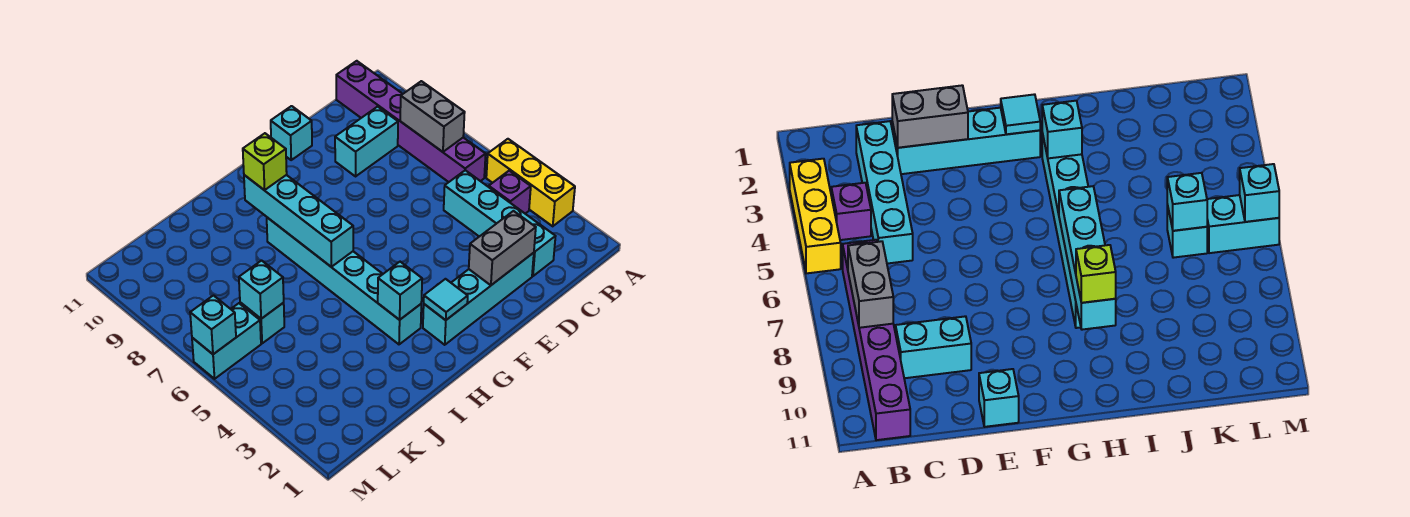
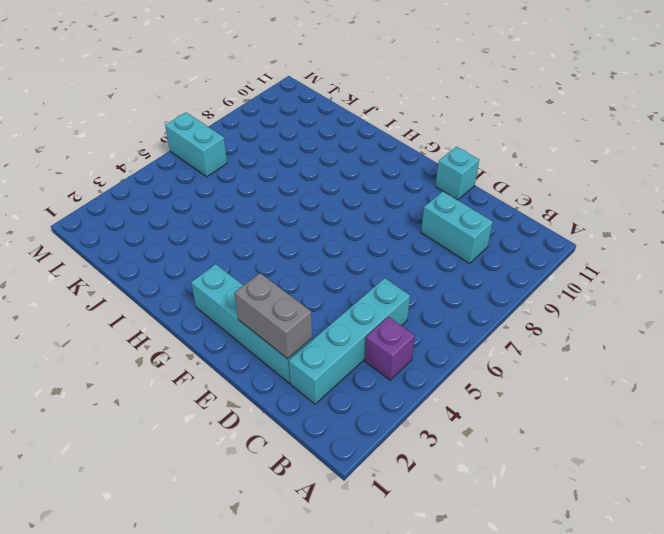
none -> yellow 1x3 brick [486,139,575,226]
none -> purple 1x6 brick [336,61,486,182]
none -> cyan 1x6 brick [267,218,421,344]

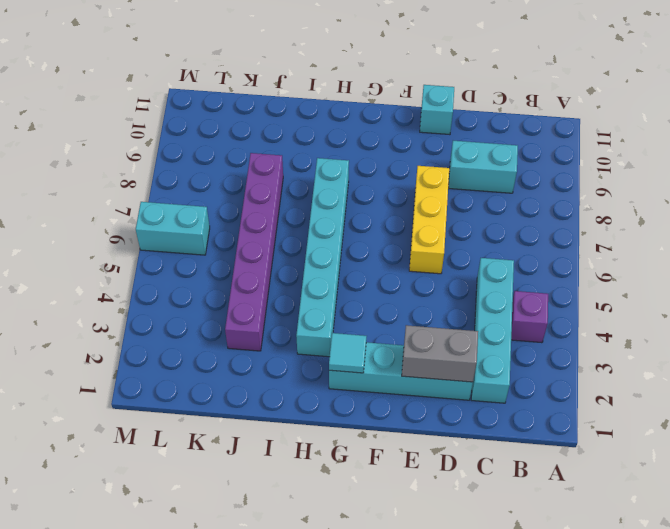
yellow 1x3 brick [409,166,449,274] -> yellow 1x3 brick moved to [486,139,575,226]
purple 1x6 brick [225,153,283,351] -> purple 1x6 brick moved to [336,61,486,182]
none -> cyan 1x1 brick [240,302,284,343]
none -> grey 1x2 brick [400,81,465,152]
none -> cyan 1x1 brick [378,262,422,320]

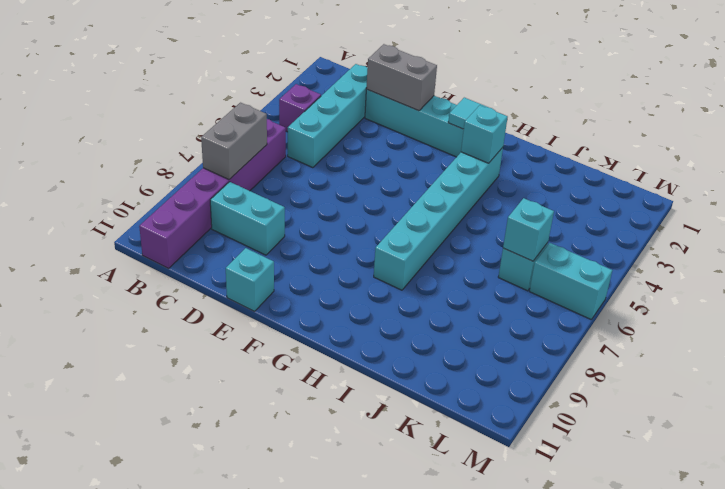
none -> yellow 1x3 brick [486,139,575,226]
none -> cyan 1x4 brick [244,175,353,267]
none -> cyan 1x1 brick [190,295,236,354]

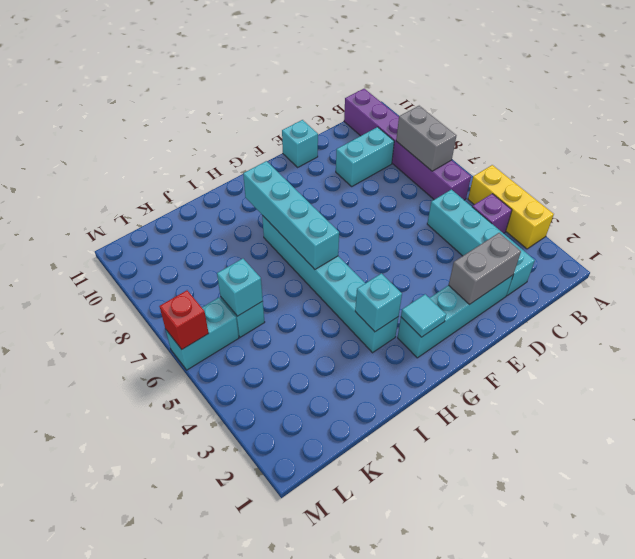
red 1x1 brick [160,290,209,349] -> cyan 1x1 brick [190,295,236,354]
none -> lime 1x1 brick [243,133,287,190]

